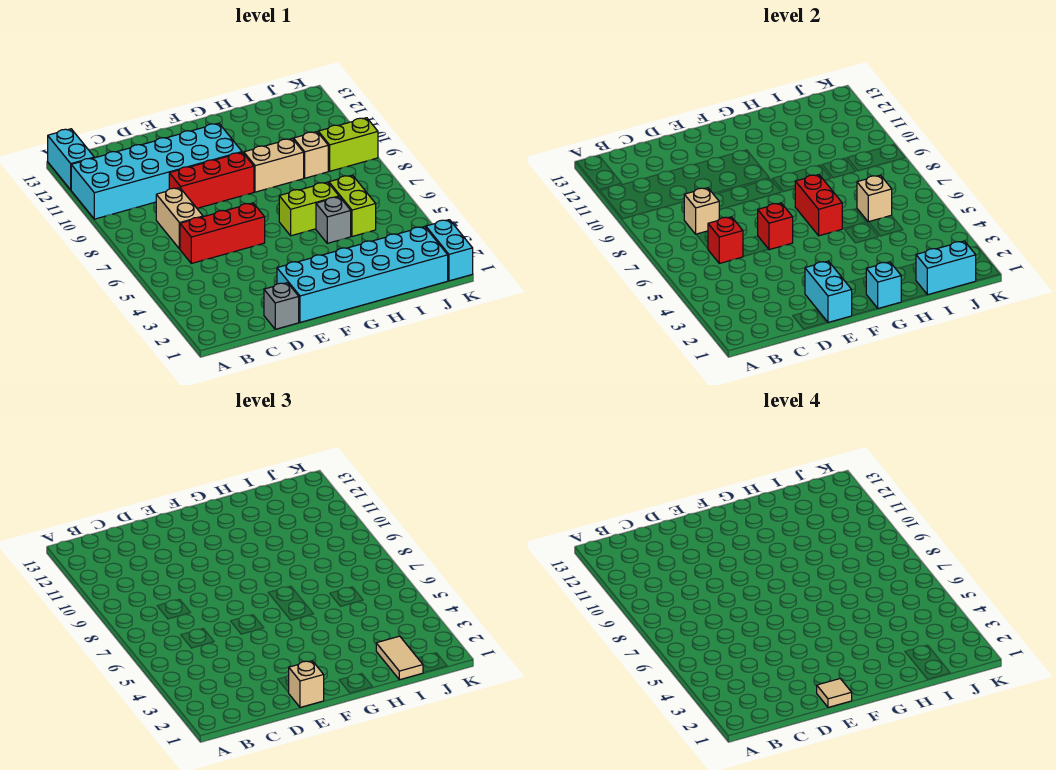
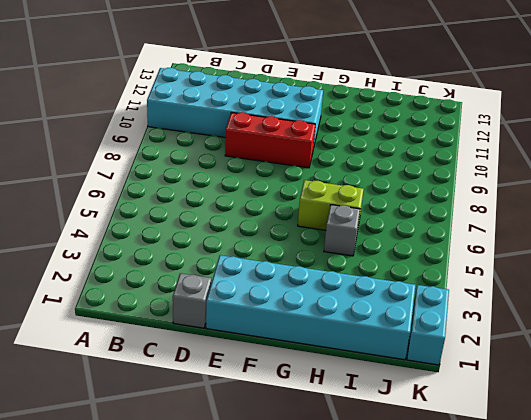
none -> cyan 1x2 brick [48,129,94,190]
none -> red 1x3 brick [180,203,265,263]
none -> tan 1x2 brick [156,188,203,249]

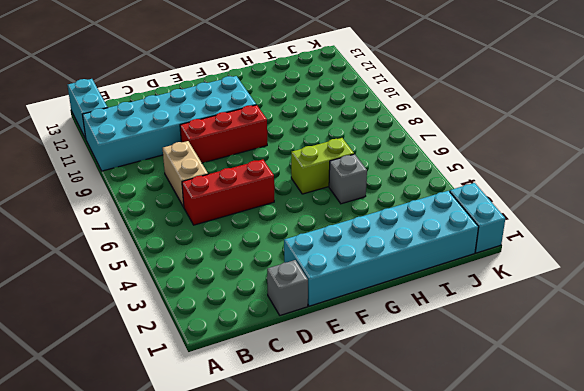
none -> tan 1x2 brick [244,139,304,192]
none -> lime 1x2 brick [329,175,376,236]
none -> tan 1x1 brick [293,132,328,178]

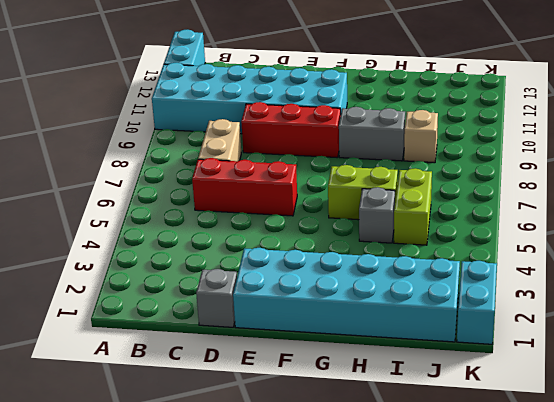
grey 1x2 brick [339,107,405,161] -> tan 1x2 brick [244,139,304,192]
none -> lime 1x2 brick [318,118,378,171]
none -> red 1x1 brick [708,217,743,263]
none -> tan 1x1 brick [684,188,720,234]

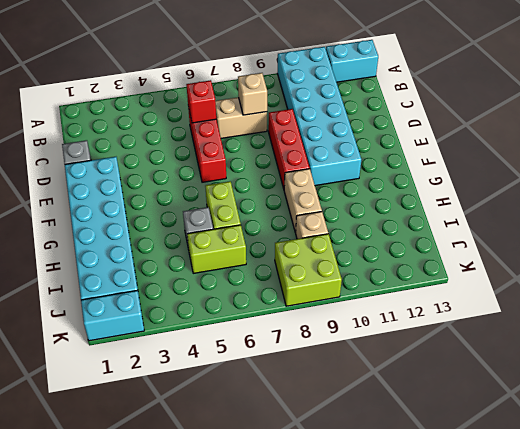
lime 2x2 brick [275,234,342,306] -> lime 1x2 brick [318,118,378,171]
none -> cyan 1x2 brick [805,261,852,322]
none -> red 1x1 brick [758,203,793,250]
none -> cyan 1x1 brick [866,262,901,308]

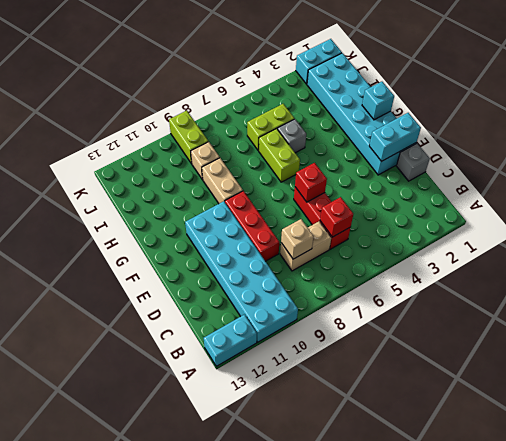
none -> red 1x2 brick [795,175,842,236]
none -> cyan 1x2 brick [916,241,976,295]
none -> tan 1x1 brick [857,175,892,222]

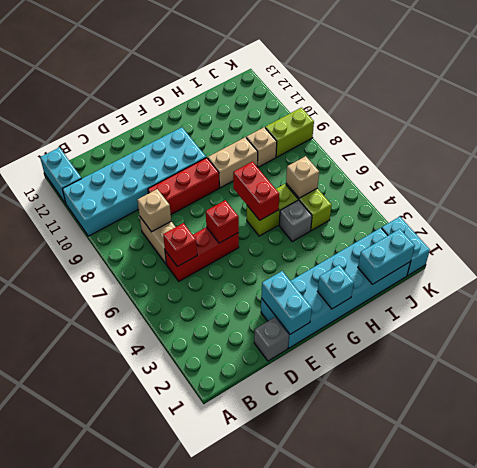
none -> tan 1x1 brick [288,661,324,707]
none -> tan 1x2 tile [376,636,423,680]
none -> tan 1x1 tile [817,679,852,707]

